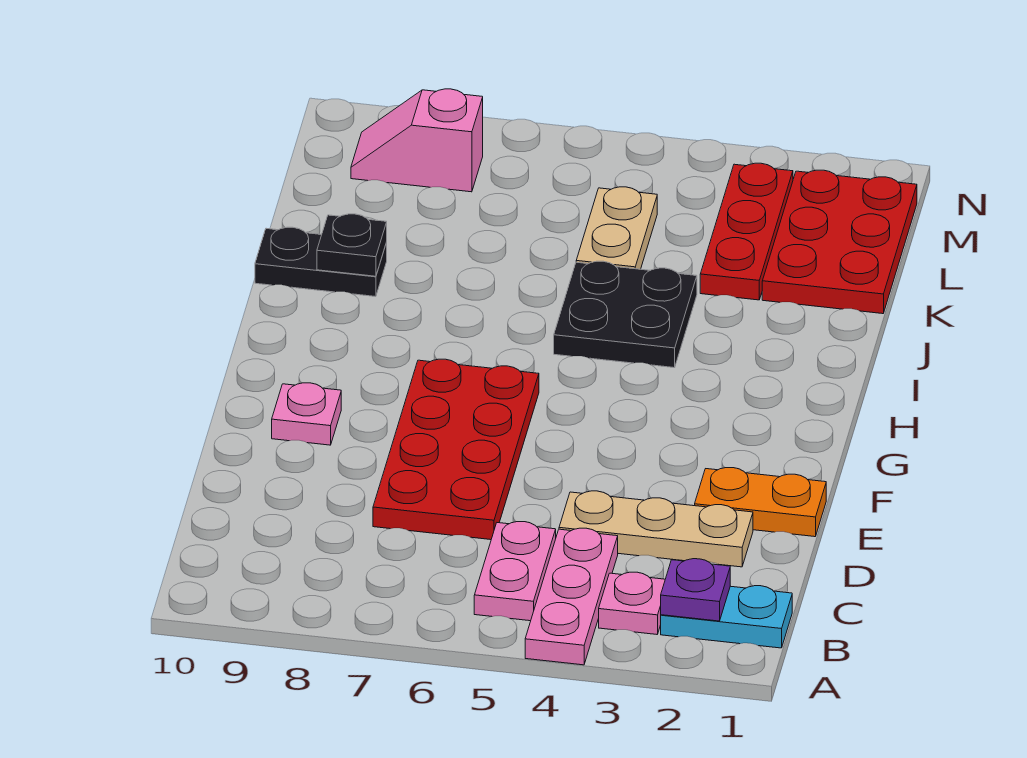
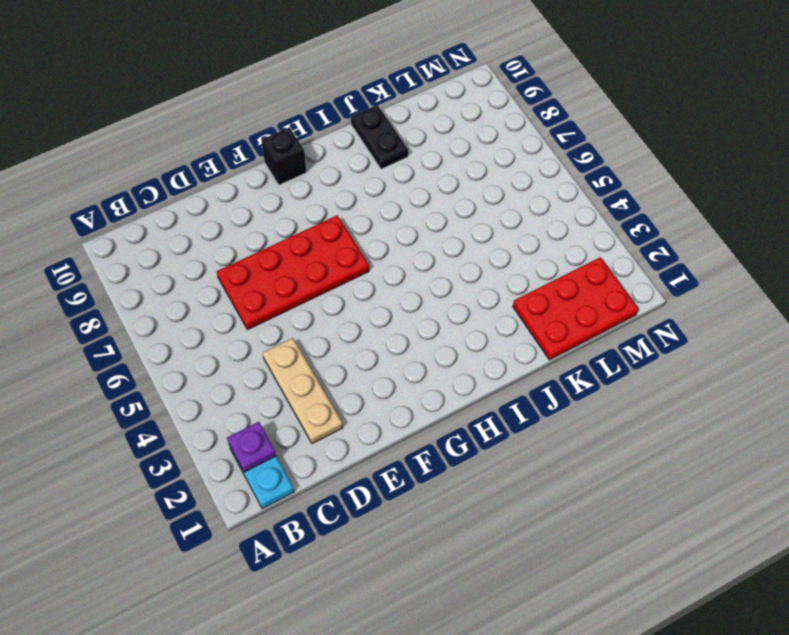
black 1x1 brick [261,127,307,185] -> none
none -> pink 1x3 plate [525,528,618,665]
none -> pink 1x1 plate [599,572,665,634]
none -> pink 1x2 plate [474,522,556,621]

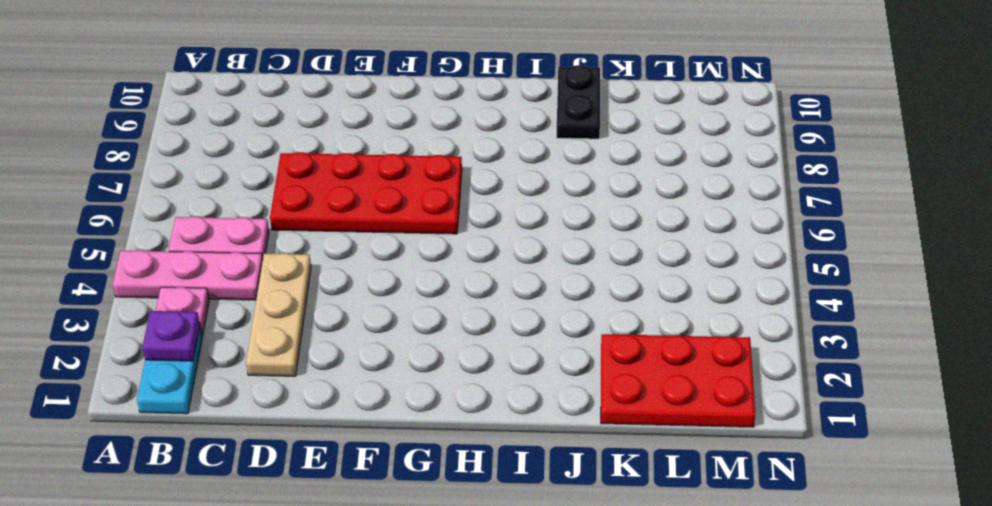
none -> orange 1x2 plate [695,468,826,537]
none -> pink 1x1 plate [272,383,341,445]
none -> black 2x2 plate [554,261,697,368]

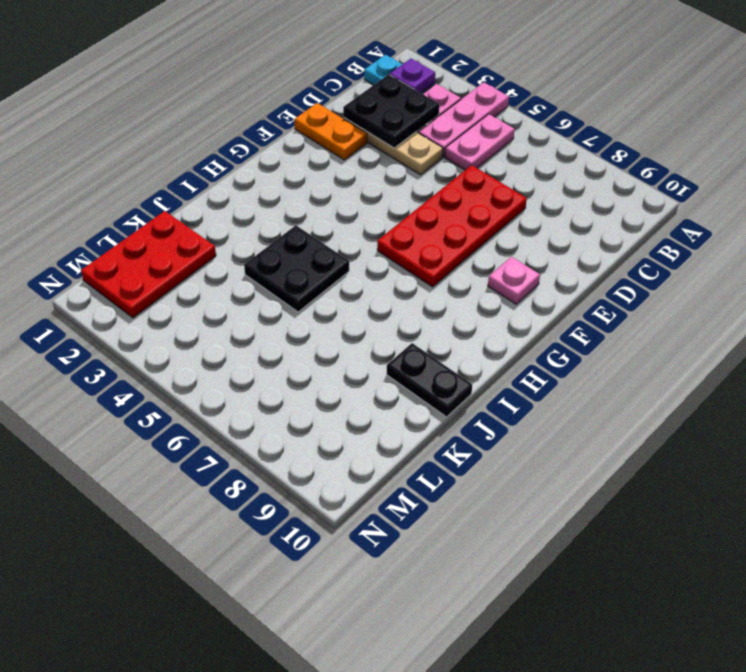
black 2x2 plate [343,74,439,148] -> none
none -> red 1x3 plate [700,163,793,300]
none -> tan 1x2 plate [576,187,657,269]
none -> pink 1x2 slope [351,89,483,192]

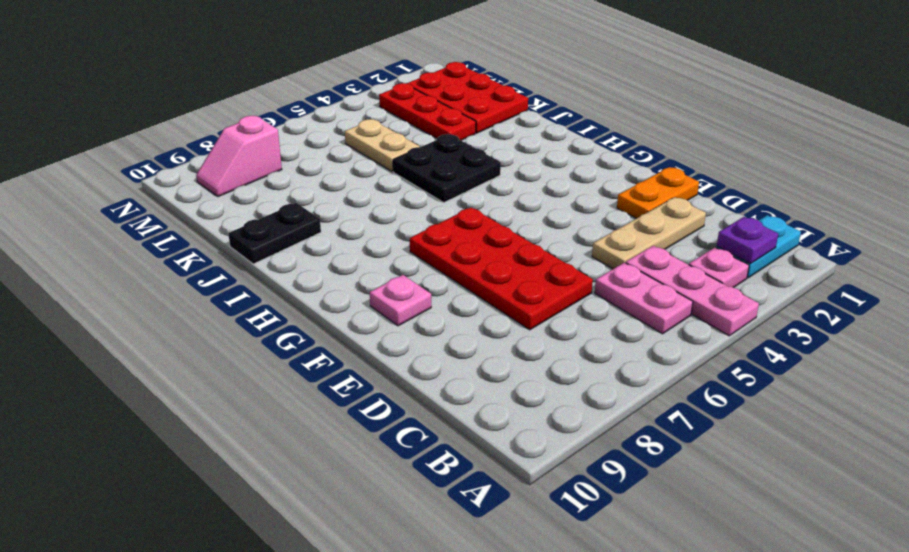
none -> black 1x1 plate [317,214,387,276]

